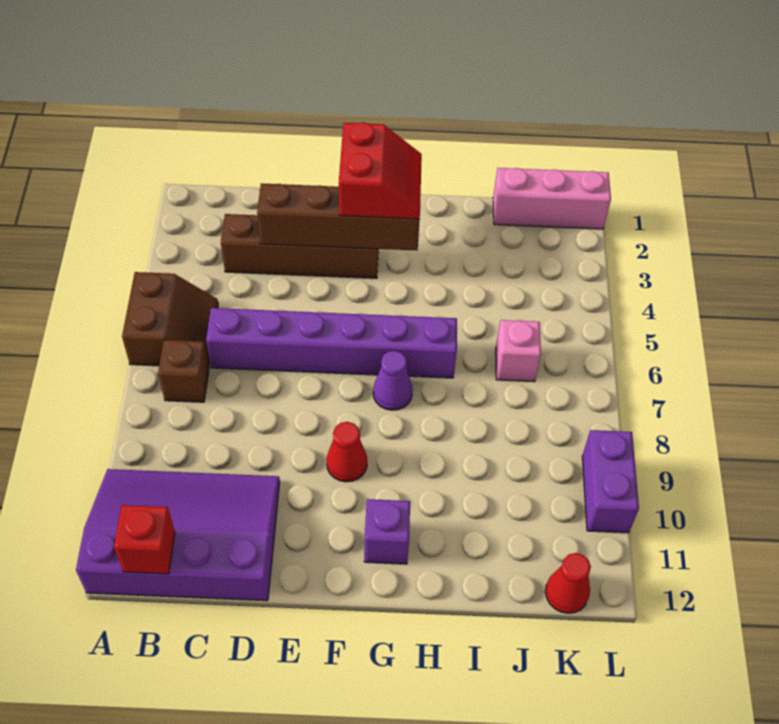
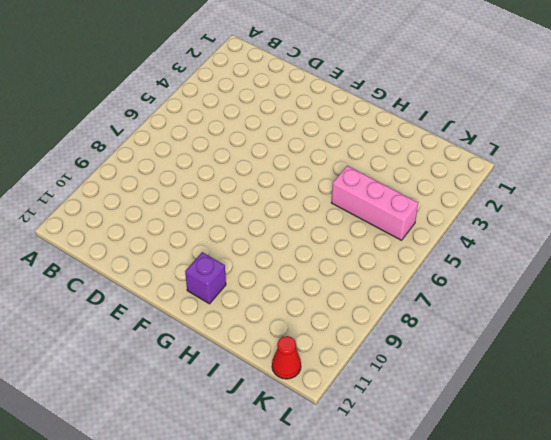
pink 1x3 brick [331,166,418,240] -> pink 1x3 brick moved to [493,168,611,229]
none -> brown 2x2 slope [122,272,218,367]
none -> purple 3x4 slope [76,469,280,601]
none -> brown 1x1 brick [158,340,209,402]

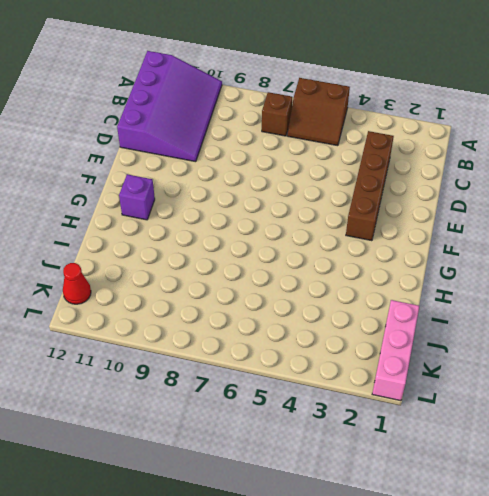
none -> purple 1x6 brick [206,308,457,378]
none -> red 1x1 cone [326,422,367,482]
none -> purple 1x1 cone [373,351,413,410]

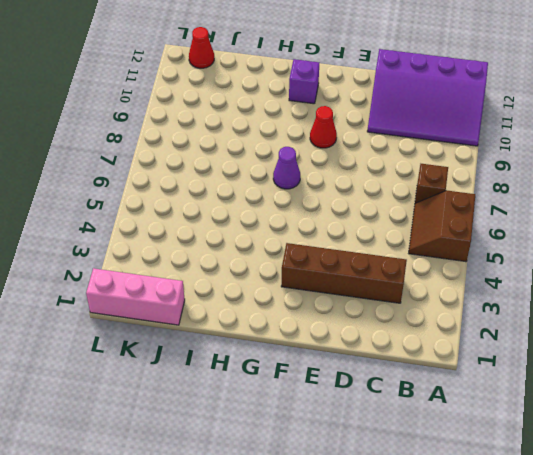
none -> purple 1x6 brick [206,308,457,378]
none -> pink 1x1 brick [496,320,541,382]
none -> purple 1x2 brick [582,430,639,533]

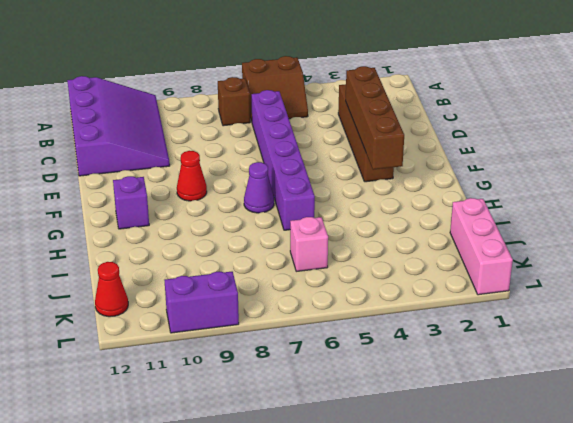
none -> red 1x1 brick [114,505,175,574]
none -> red 2x2 slope [339,122,422,219]

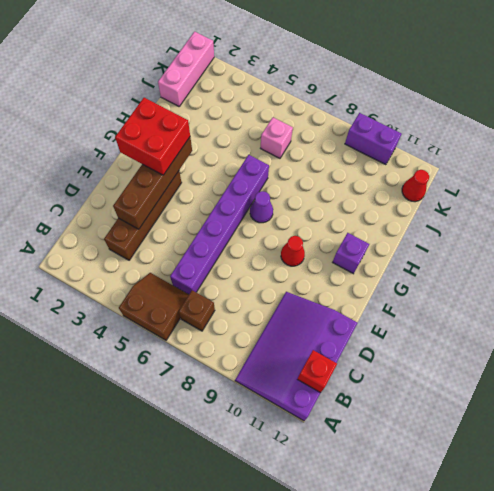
red 2x2 brick [115,98,190,175] -> red 2x2 slope [339,122,422,219]

